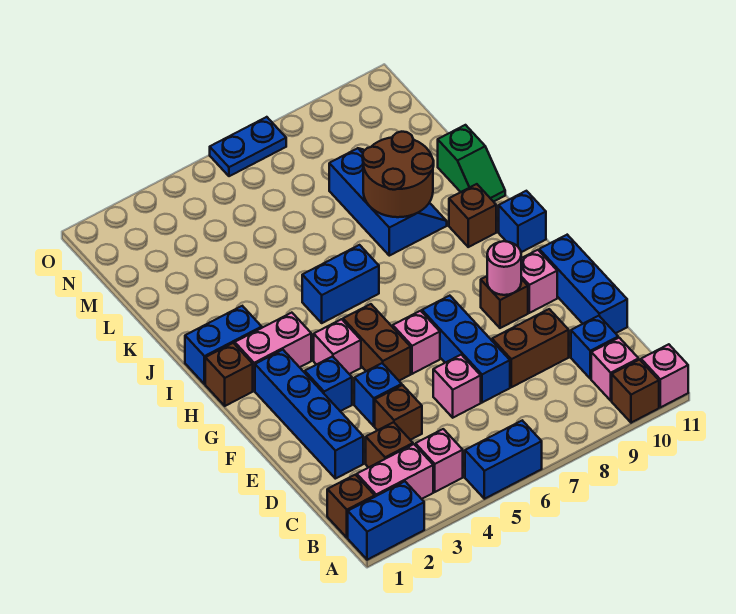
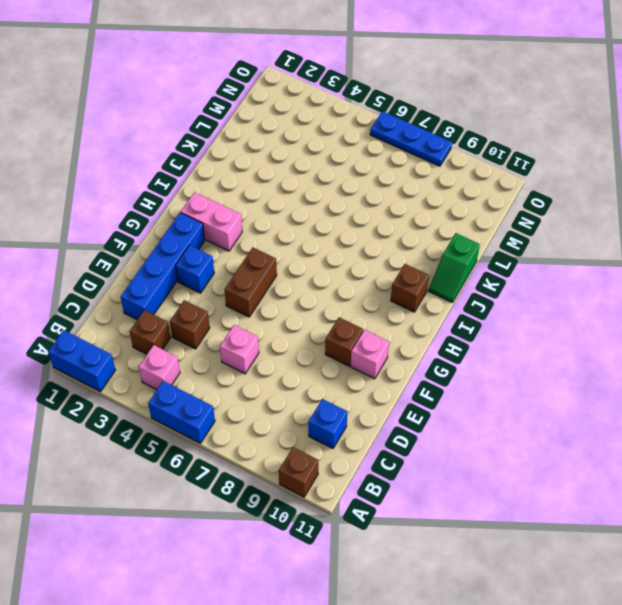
blue 1x3 plate [370,111,452,166] -> blue 1x2 plate [210,117,286,176]
none -> pink 1x1 brick [641,344,688,407]
none -> brown 1x1 brick [327,475,375,538]
none -> pink 1x2 brick [357,444,433,499]
none -> pink 1x1 brick [591,338,639,401]

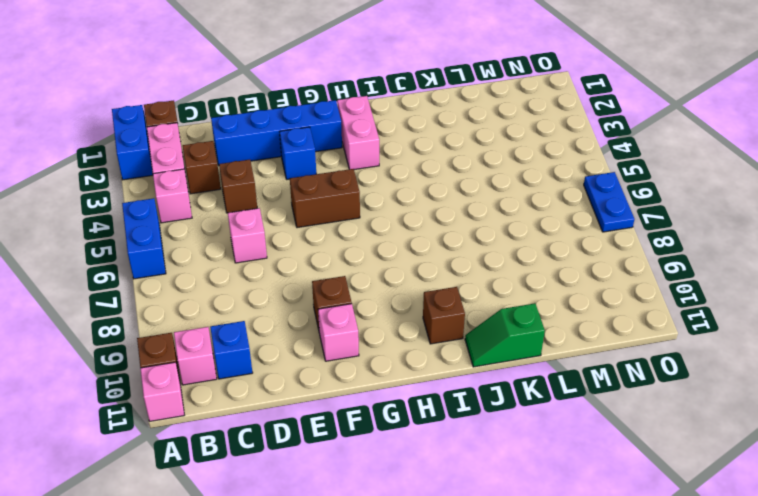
none -> blue 1x3 brick [422,296,510,403]
none -> brown 1x2 brick [492,309,569,387]
none -> blue 1x3 brick [539,235,627,333]
none -> blue 1x1 brick [354,363,402,426]

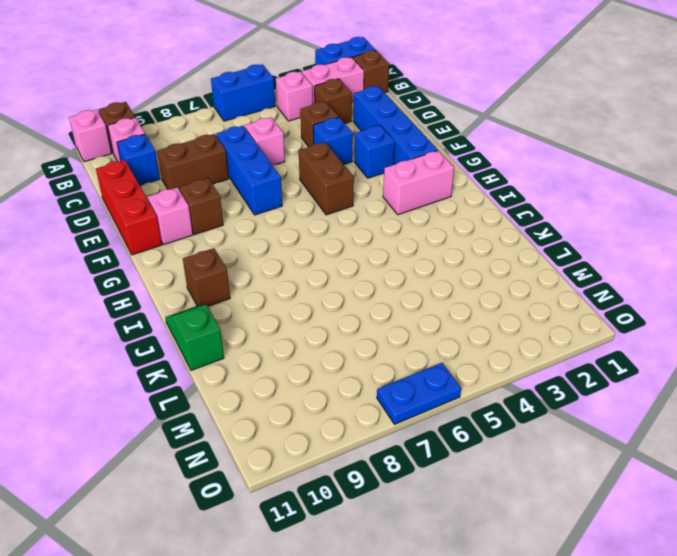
red 1x3 brick [96,160,162,255] -> blue 1x3 brick [539,235,627,333]
none -> pink 1x1 brick [393,311,440,374]
none -> pink 1x1 brick [314,319,361,374]
none -> brown 1x1 brick [205,343,253,406]
none -> blue 1x1 brick [499,191,546,252]

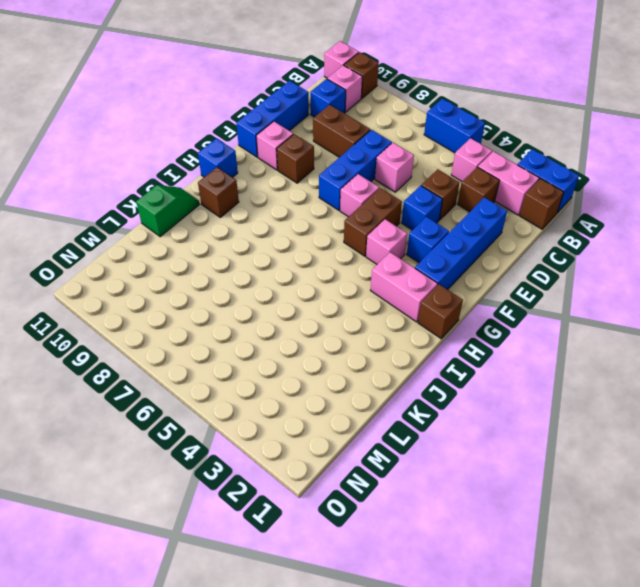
none -> blue 1x2 brick [185,306,262,384]
none -> blue 1x2 brick [302,245,379,323]
none -> blue 2x3 slope [329,148,447,256]
none -> blue 1x2 plate [210,117,286,176]

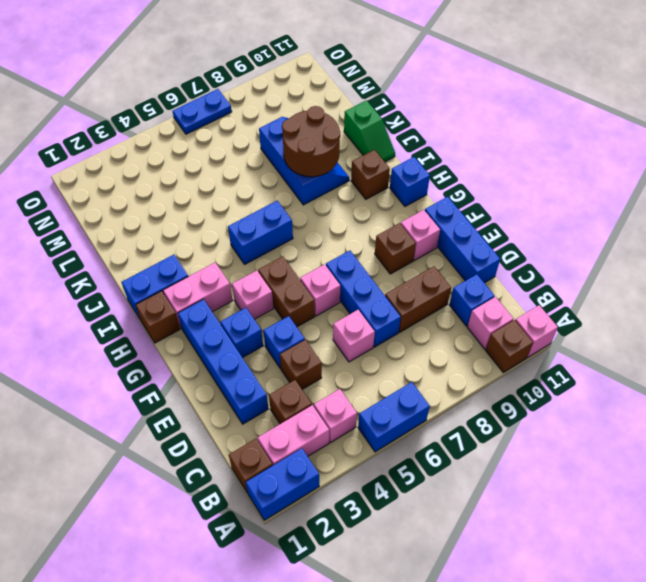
none -> pink 1x1 round brick [487,241,521,295]

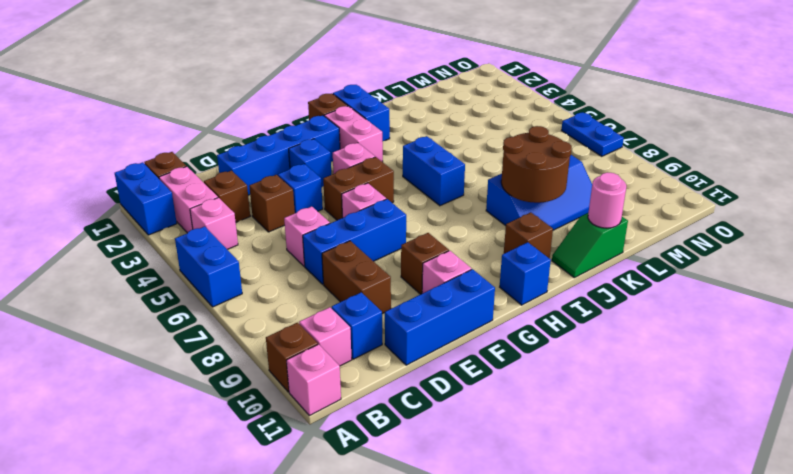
pink 1x1 round brick [588,172,626,228] -> pink 1x1 round brick moved to [487,241,521,295]

